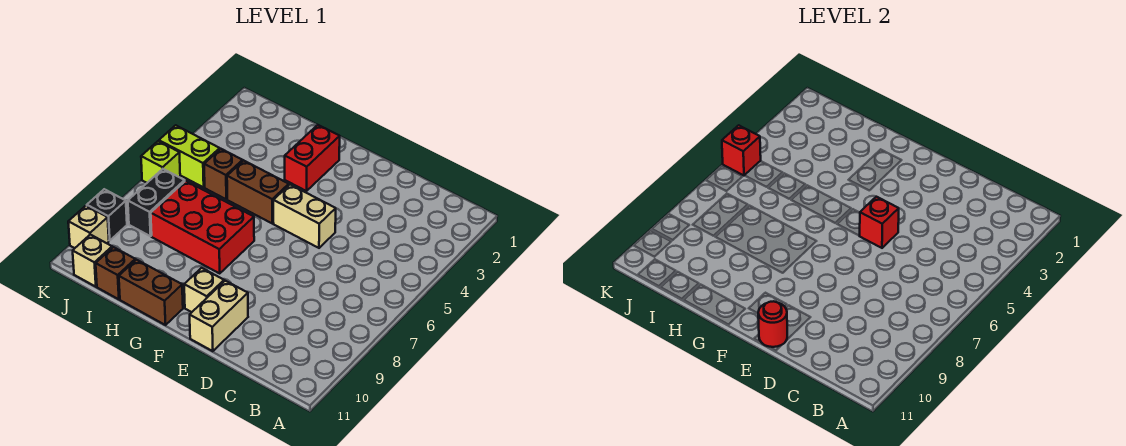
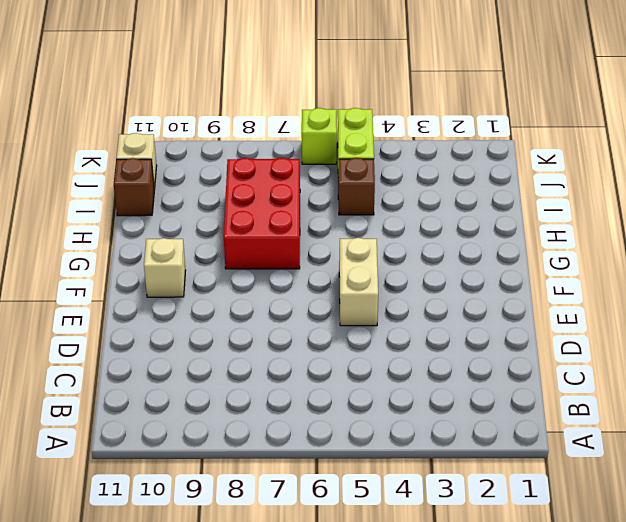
none -> tan 1x2 brick [190,281,248,351]
none -> red 1x2 brick [285,125,340,191]
none -> brown 1x2 brick [227,161,289,223]

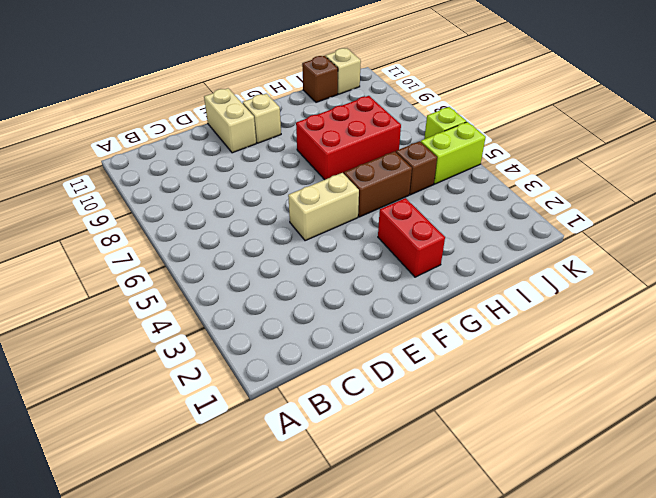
none -> brown 1x2 brick [119,260,183,325]
none -> black 1x2 brick [128,169,185,236]
none -> black 1x1 brick [87,189,127,240]

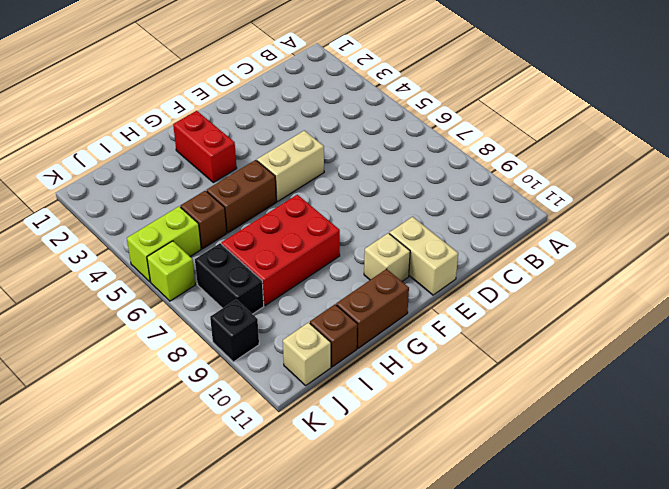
none -> tan 1x1 brick [68,206,109,248]
none -> red 1x1 brick [860,197,899,248]
none -> red 1x1 round brick [758,301,787,347]

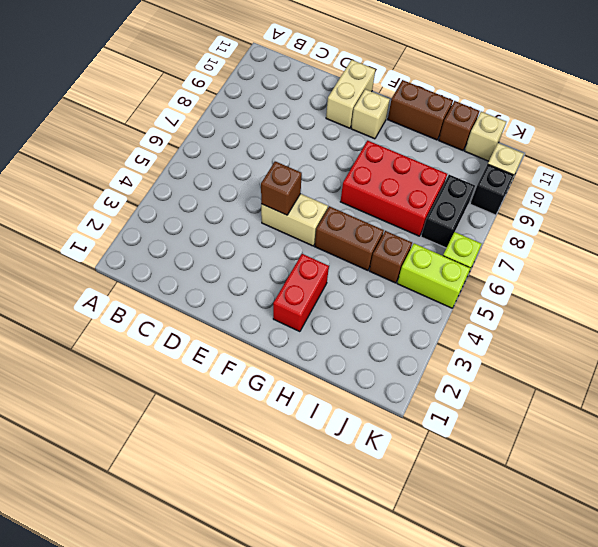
brown 1x1 brick [261,161,302,215] -> red 1x1 brick [860,197,899,248]
none -> red 1x1 round brick [758,301,787,347]
none -> red 1x1 brick [722,125,761,175]

